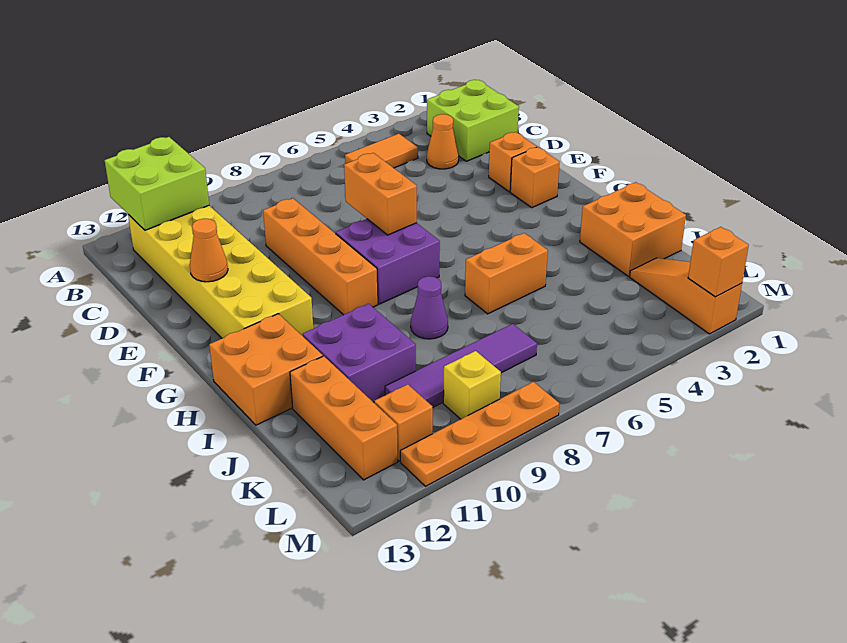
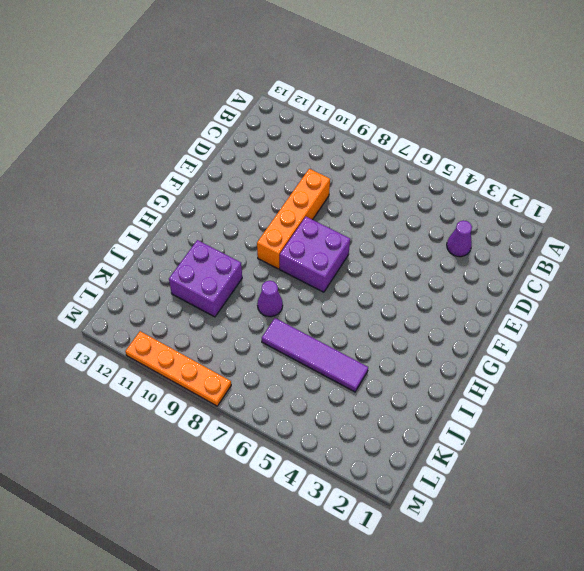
purple 1x1 cone [447,220,472,257] -> orange 1x1 cone [427,114,459,169]
purple 1x4 tile [262,318,368,392] -> purple 1x4 tile moved to [385,324,537,407]
none -> lime 2x2 brick [427,80,519,161]
none -> orange 1x2 tile [345,134,418,168]
none -> yellow 2x6 brick [128,206,313,338]

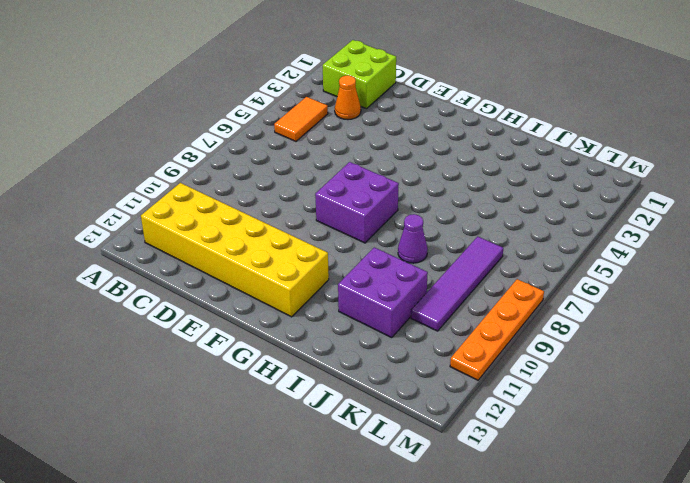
none -> orange 1x4 brick [263,198,378,315]
none -> orange 1x1 brick [489,132,537,192]
none -> orange 1x1 brick [510,147,560,208]

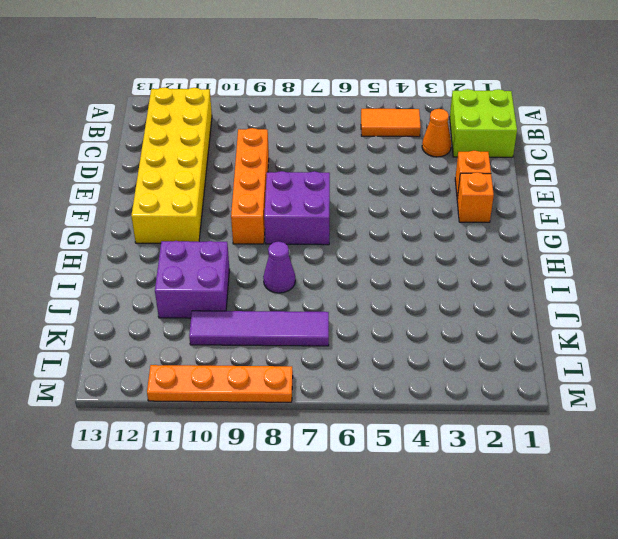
none -> orange 2x2 brick [209,314,323,425]
none -> orange 2x2 brick [580,182,686,276]
none -> orange 1x2 brick [465,233,548,314]

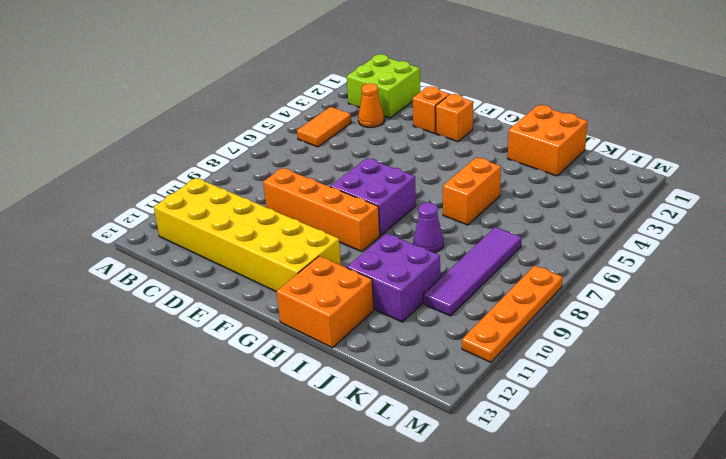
none -> orange 1x3 brick [290,356,398,480]
none -> orange 1x3 slope [630,258,742,334]
none -> yellow 1x1 brick [443,351,501,419]

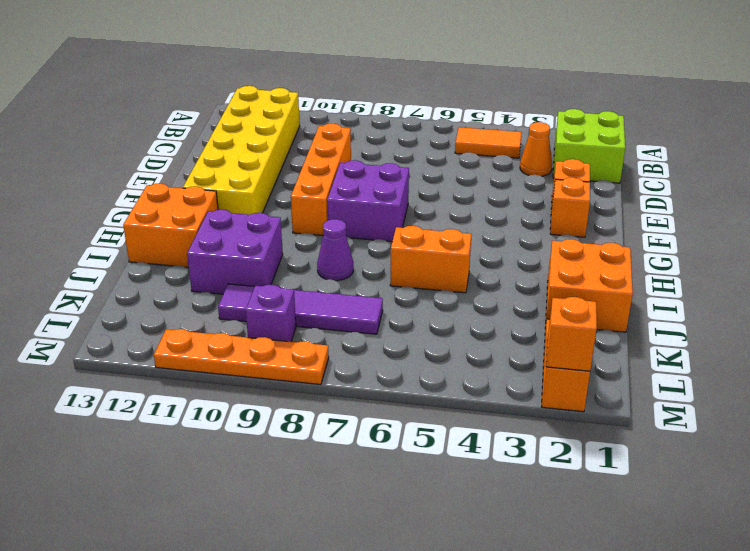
purple 1x1 brick [246,285,296,342] -> yellow 1x1 brick [443,351,501,419]
none -> orange 1x3 brick [290,356,398,480]
none -> orange 1x1 brick [374,384,433,461]
none -> lime 2x2 brick [105,137,209,230]

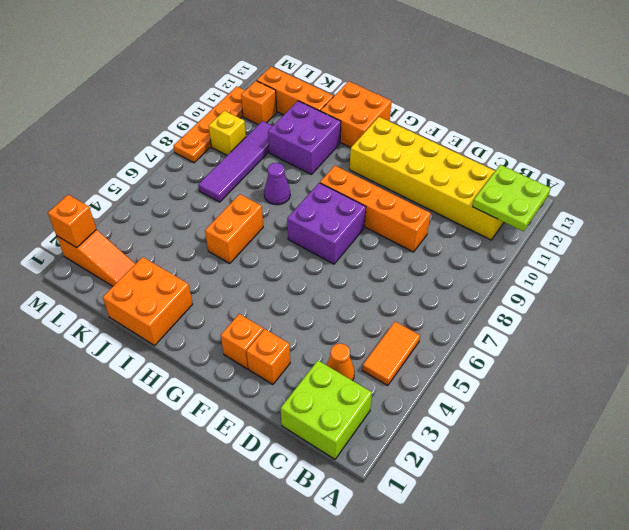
lime 2x2 plate [472,165,551,231] -> lime 2x2 brick [105,137,209,230]
none -> orange 1x2 brick [344,153,417,235]
none -> orange 1x1 cone [190,219,228,282]

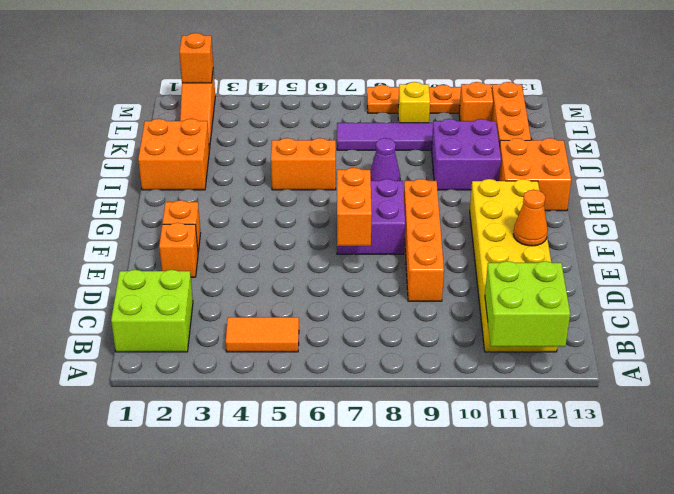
none -> orange 1x1 cone [427,114,459,169]

